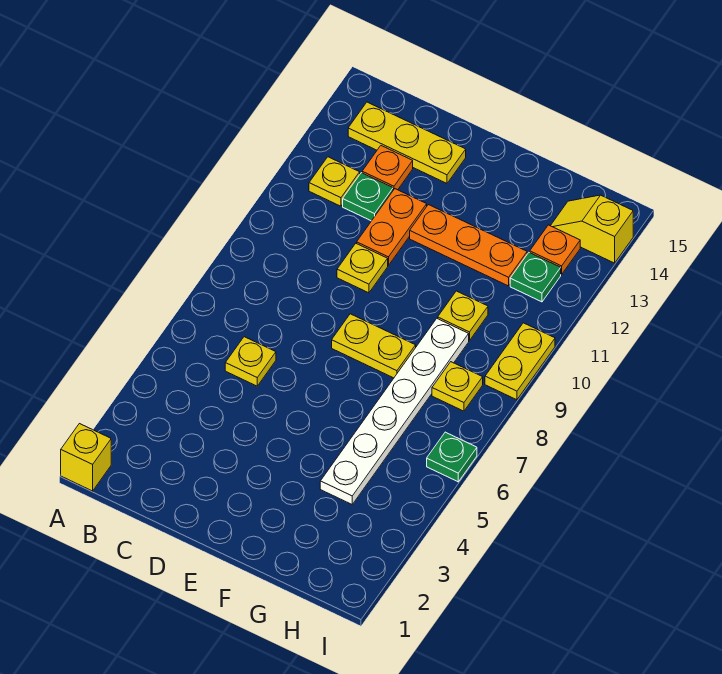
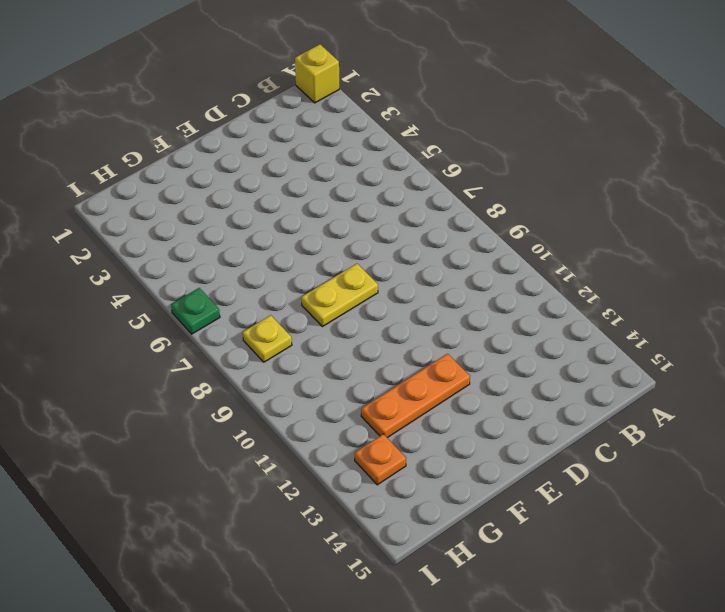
none -> yellow 1x1 plate [309,157,360,206]
none -> yellow 1x3 plate [348,102,466,183]
none -> yellow 1x1 plate [225,337,276,386]

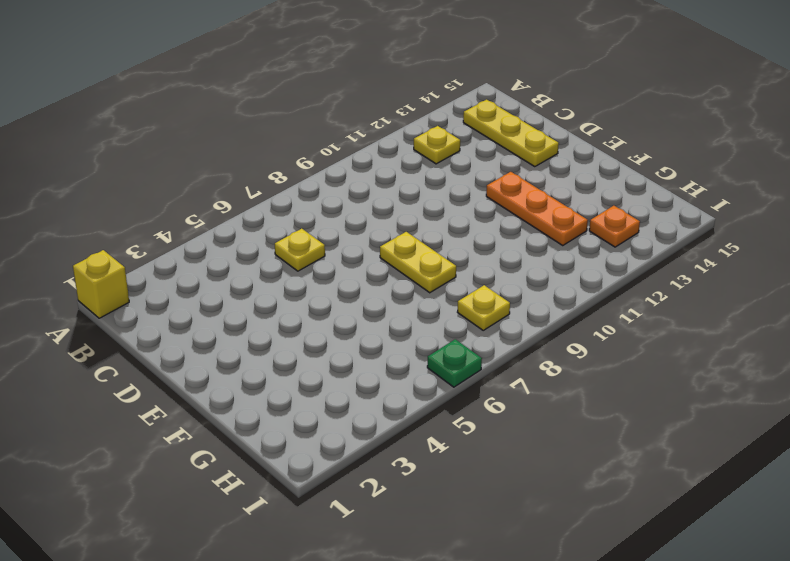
none -> green 1x1 plate [343,173,393,221]
none -> orange 1x1 plate [362,146,413,190]
none -> yellow 1x1 plate [337,243,388,293]

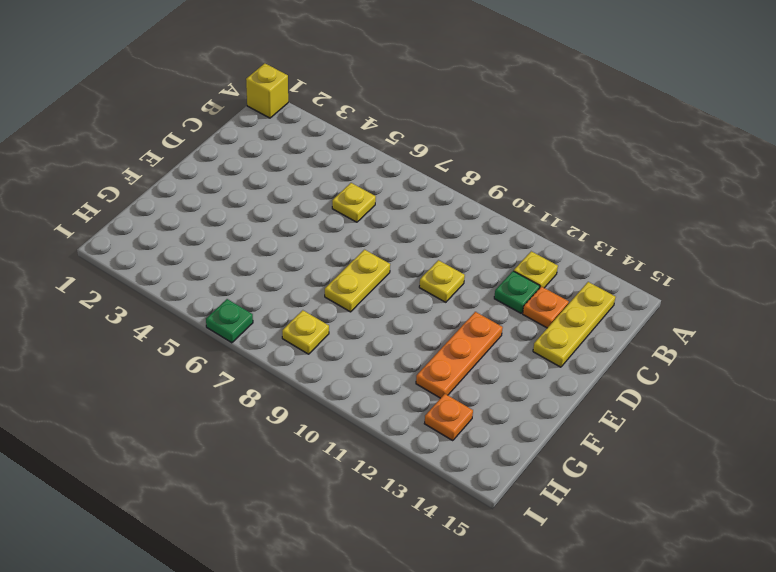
none -> orange 1x2 plate [357,189,427,266]
none -> white 1x6 plate [320,318,469,504]
none -> yellow 1x1 plate [438,291,488,341]

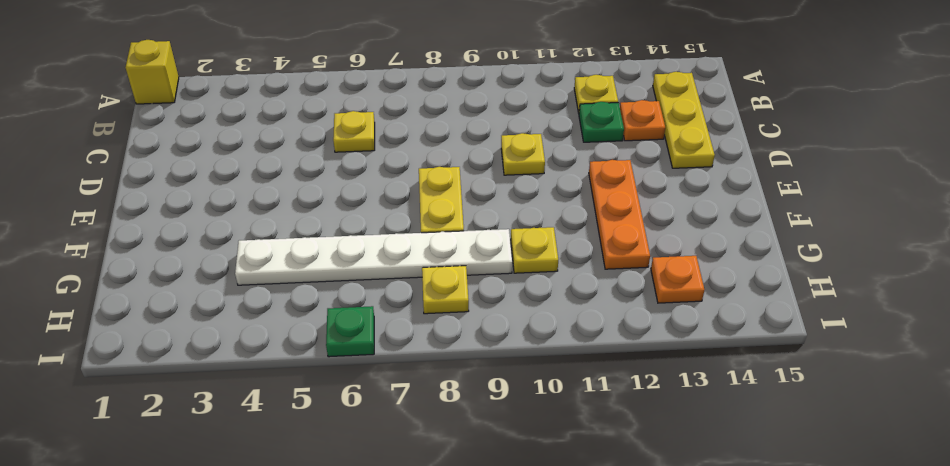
none -> orange 1x2 plate [357,189,427,266]
none -> green 1x1 plate [510,252,561,302]
none -> yellow 1x2 slope [551,195,633,263]

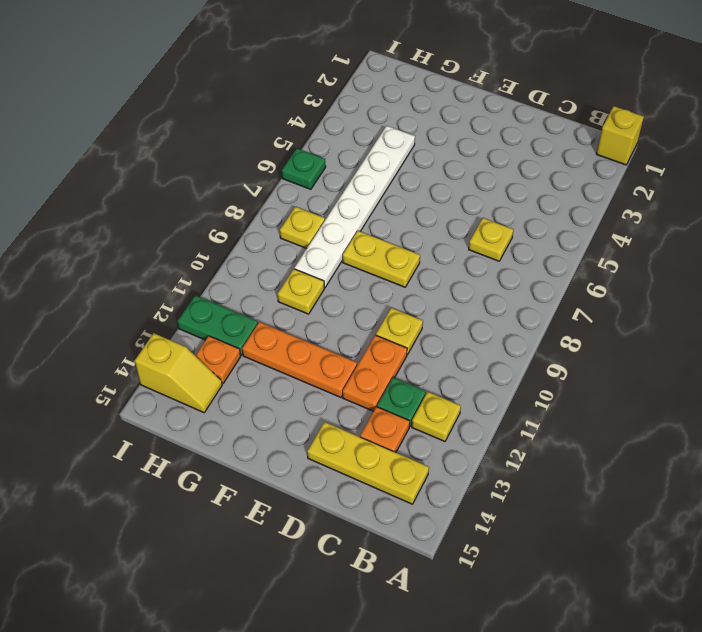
green 1x2 plate [178,295,258,355] -> green 1x1 plate [510,252,561,302]
none -> yellow 1x2 plate [485,323,555,400]

